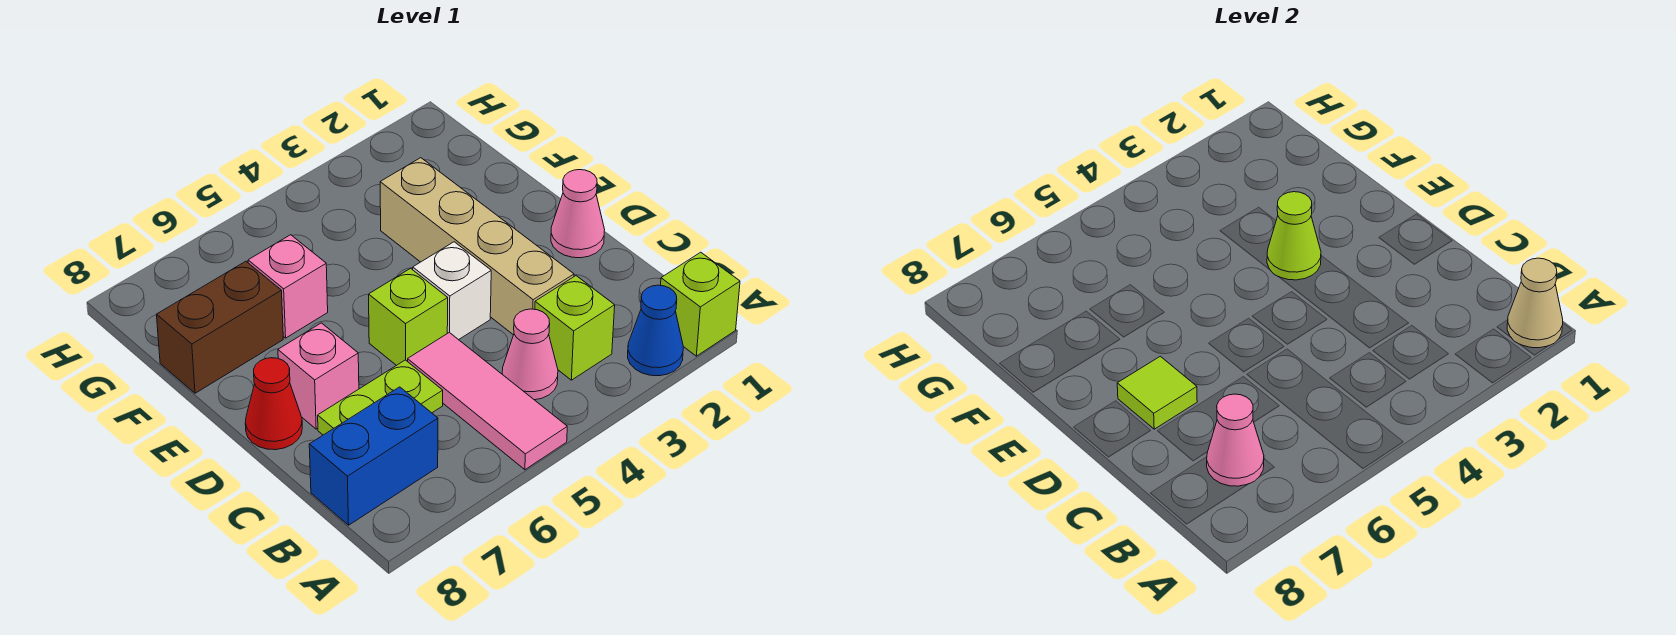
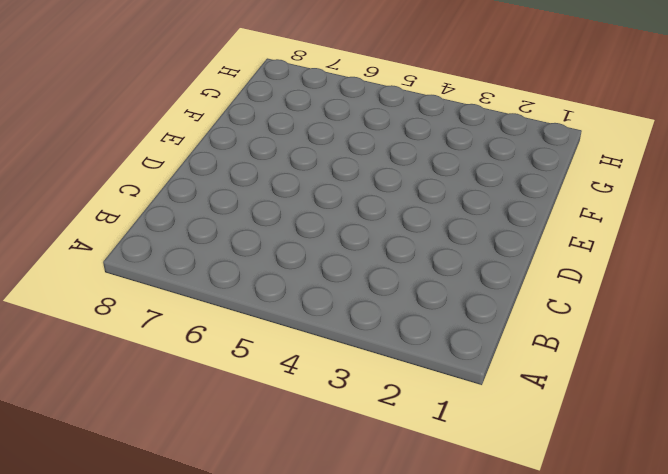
none -> lime 1x1 brick [661,252,740,356]
none -> blue 1x1 cone [628,285,683,376]
none -> pink 1x3 tile [408,332,567,470]

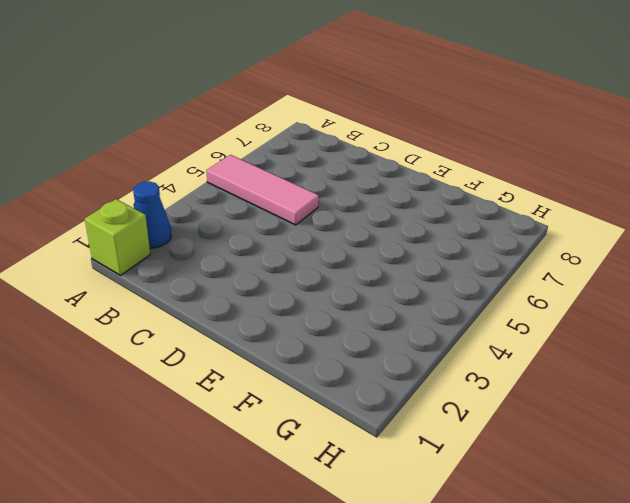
none -> lime 1x1 brick [535,276,615,380]
none -> pink 1x1 cone [502,309,558,400]
none -> blue 1x2 brick [309,387,438,525]

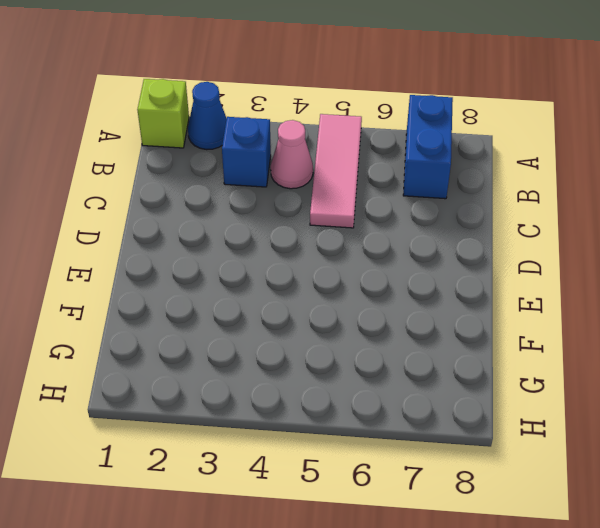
blue 1x2 brick [403,95,453,199] -> blue 1x2 brick turned to [309,387,438,525]
blue 1x1 brick [222,117,271,187] -> lime 1x1 brick [535,276,615,380]
none -> tan 1x4 brick [380,158,574,335]
none -> lime 1x2 plate [318,360,443,435]
none -> pink 1x1 cone [551,170,605,258]

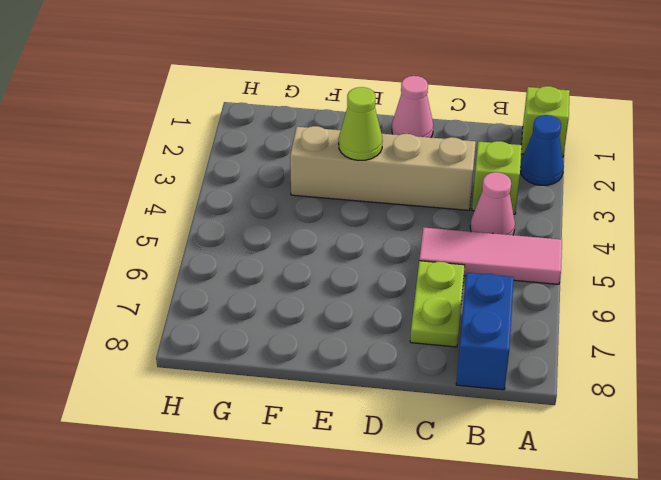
none -> white 1x1 brick [413,242,491,340]
none -> lime 1x1 brick [369,268,448,366]
none -> pink 1x1 brick [278,323,359,429]

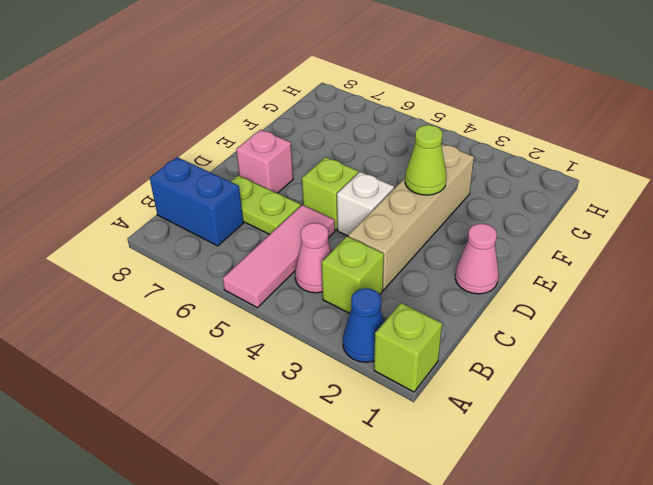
none -> red 1x1 cone [245,358,302,450]
none -> pink 1x1 brick [248,235,328,338]
none -> brown 1x2 brick [156,261,283,393]

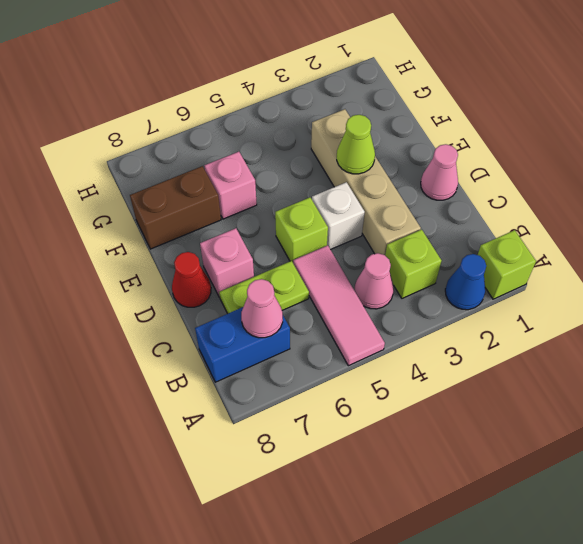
none -> tan 1x1 cone [1507,258,1563,348]
none -> lime 1x1 tile [1117,356,1197,429]

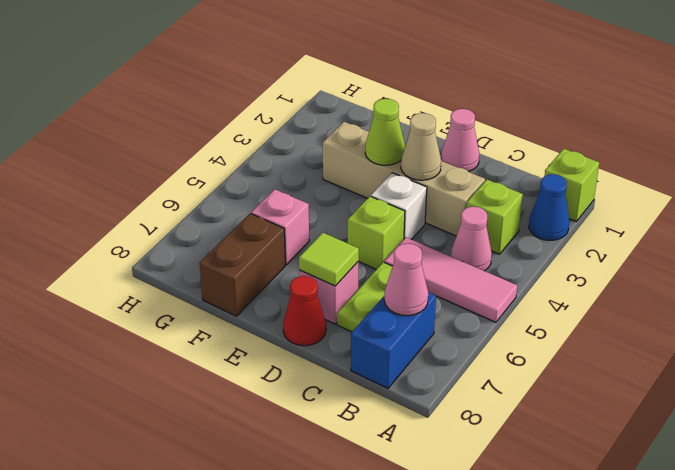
tan 1x1 cone [401,113,441,180] -> tan 1x1 cone moved to [1507,258,1563,348]

